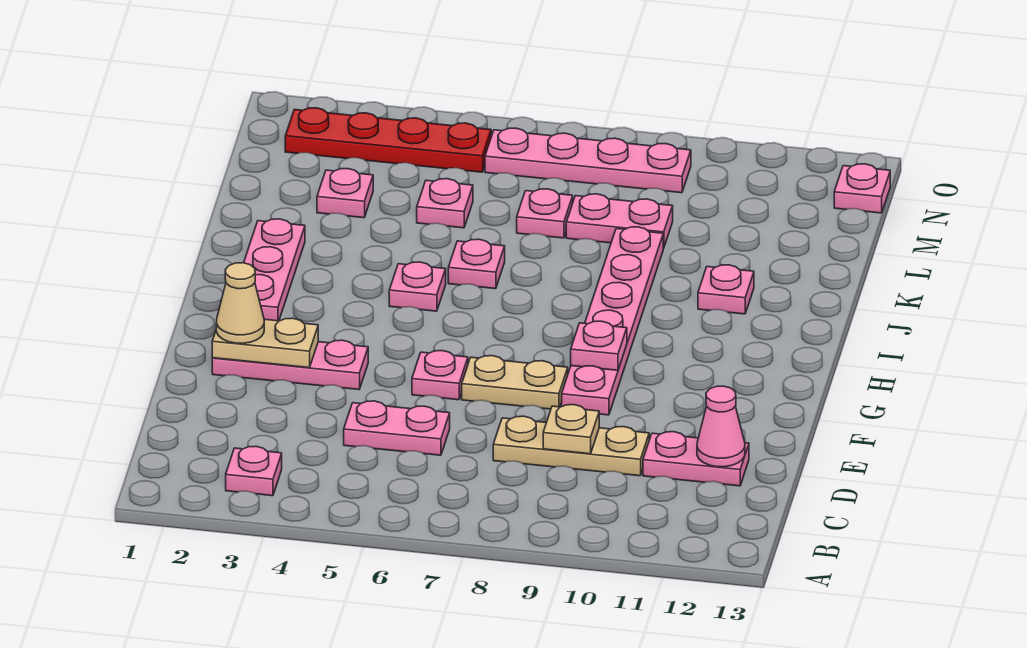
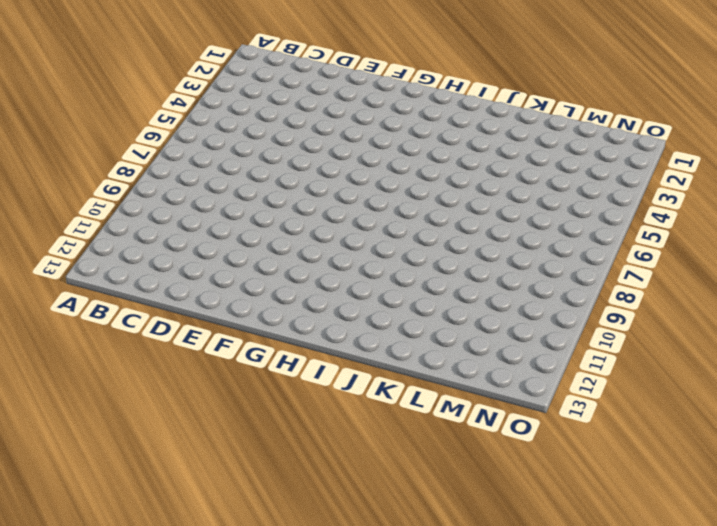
none -> pink 1x1 plate [226,446,282,496]
none -> pink 1x2 plate [344,401,450,455]
none -> tan 1x3 plate [493,416,649,476]

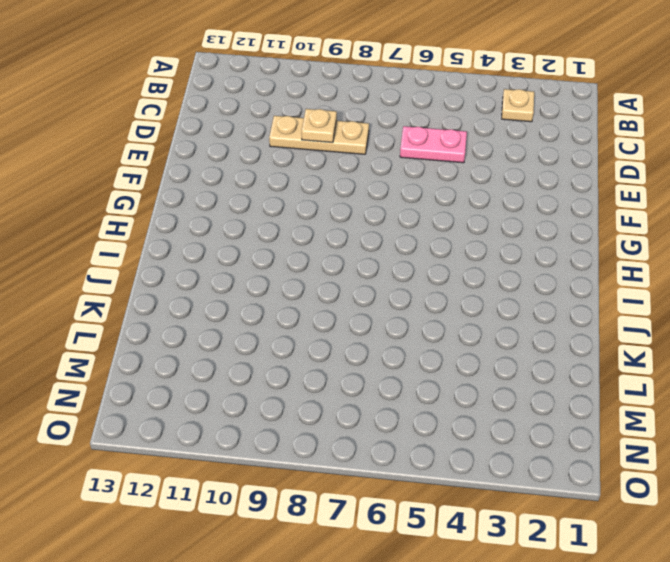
tan 1x1 plate [502,89,534,122] -> pink 1x1 plate [226,446,282,496]
none -> pink 1x2 plate [643,432,749,486]
none -> pink 1x3 plate [212,340,368,390]
none -> pink 1x1 plate [412,351,468,400]

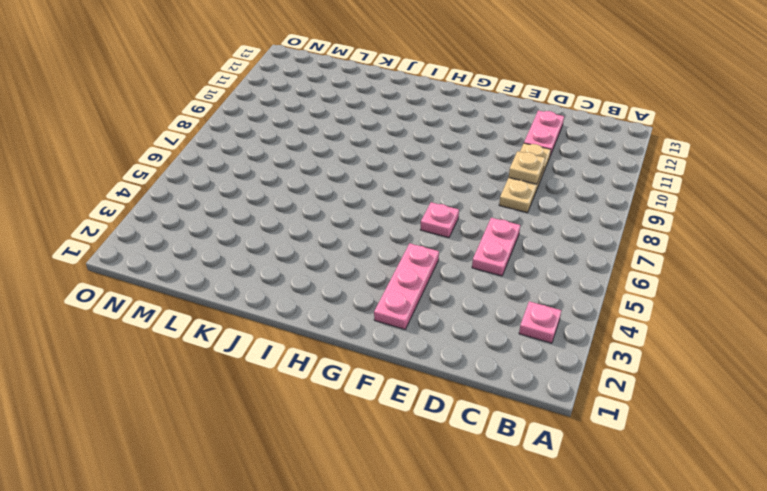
none -> tan 1x2 plate [462,356,568,409]
none -> pink 1x6 plate [562,227,663,415]
none -> pink 1x3 plate [244,219,305,321]

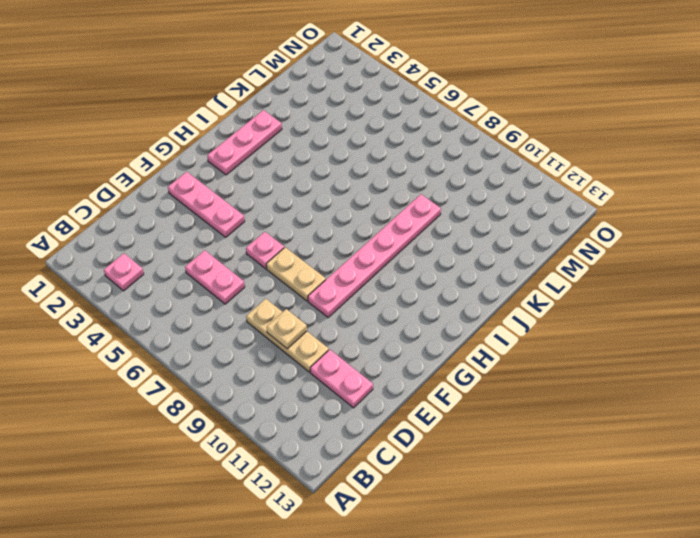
none -> pink 1x1 plate [389,262,446,311]
none -> pink 1x1 plate [448,239,505,289]
none -> pink 1x1 plate [698,265,754,314]

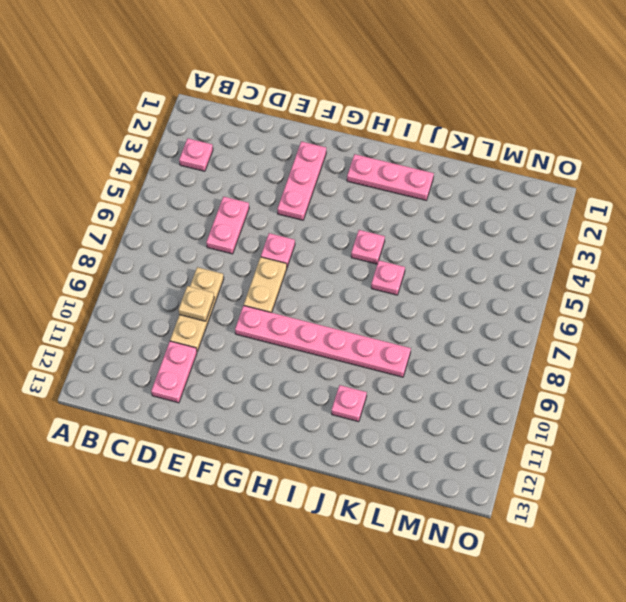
none -> pink 1x1 plate [317,169,373,218]
none -> pink 1x1 plate [417,179,473,228]
none -> pink 1x1 plate [517,189,573,238]

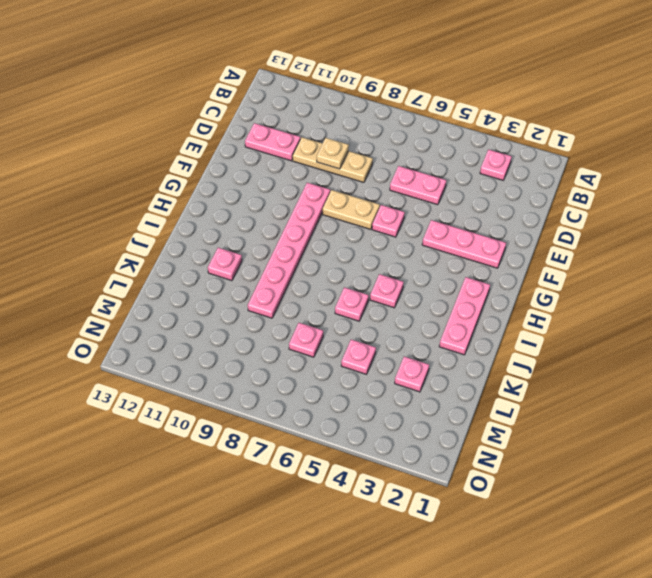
none -> pink 1x2 plate [566,194,673,248]
none -> red 1x4 plate [285,108,491,172]
none -> pink 1x4 plate [485,128,691,193]

